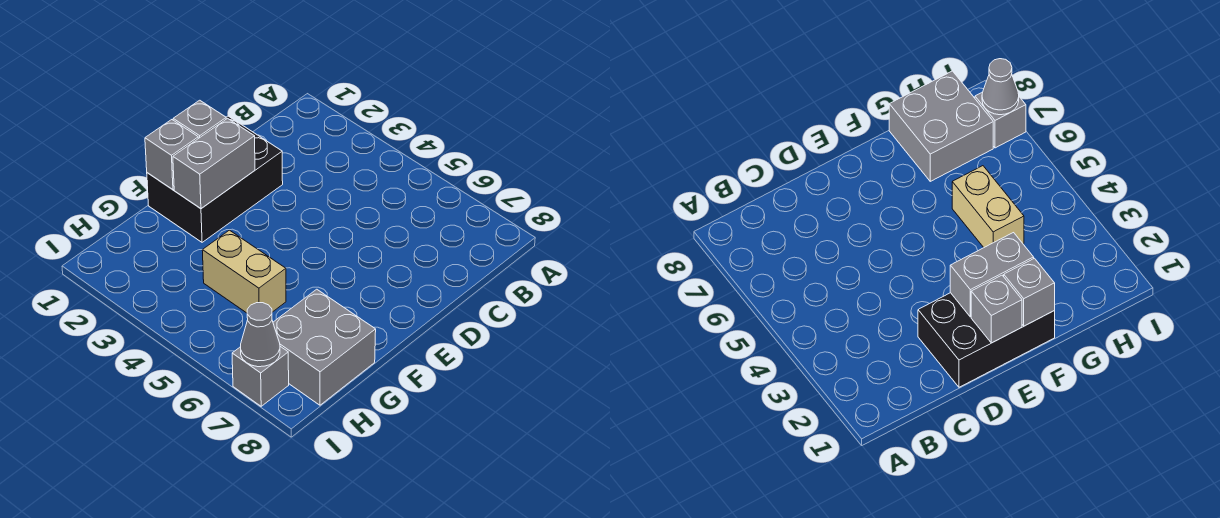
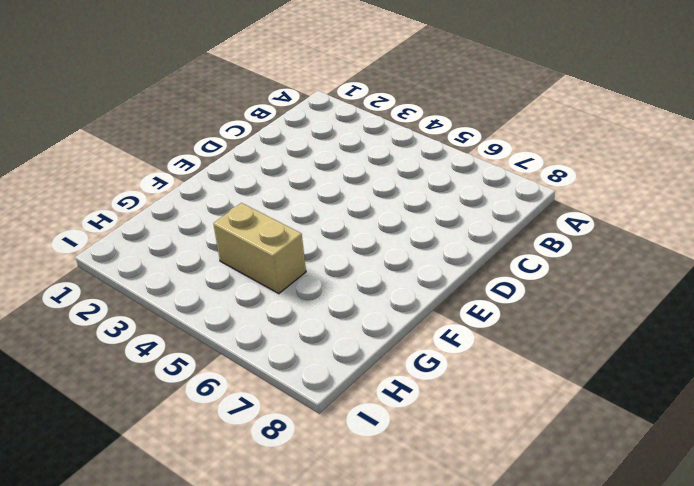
none -> black 2x3 brick [147,116,283,242]
none -> grey 2x2 brick [273,289,376,405]

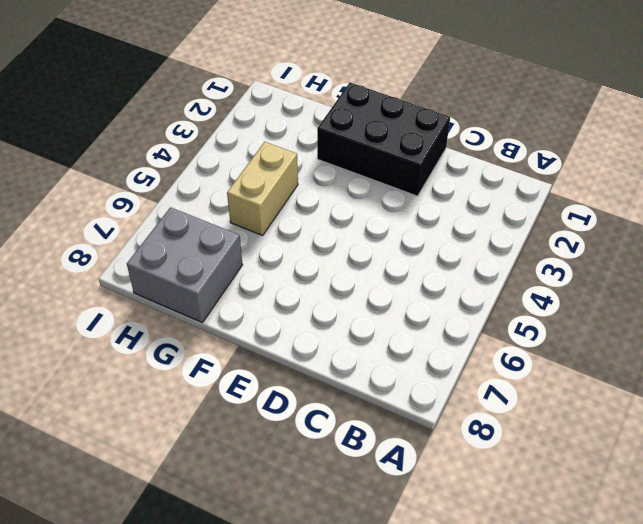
none -> grey 1x1 brick [232,346,289,406]
none -> grey 1x1 brick [173,100,226,138]

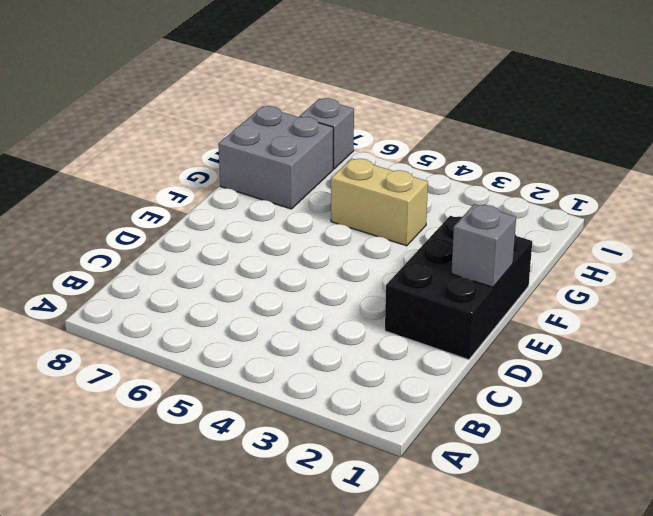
none -> grey 1x2 brick [173,118,255,209]
none -> grey 1x1 brick [145,120,198,190]

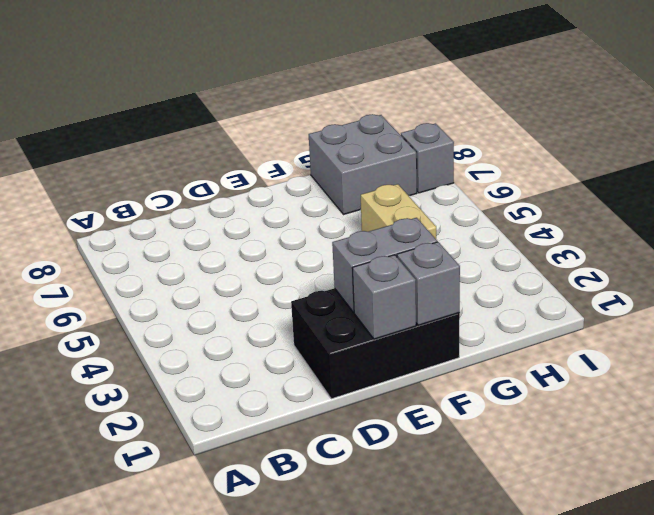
none -> grey 1x1 cone [241,303,280,367]

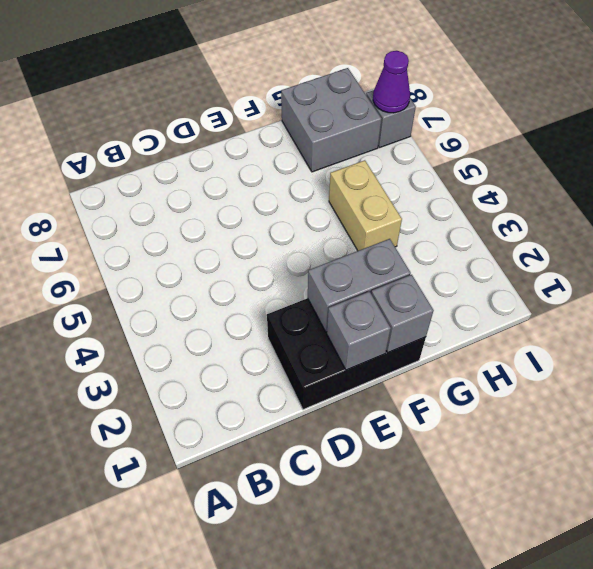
purple 1x1 cone [373,51,410,113] -> grey 1x1 cone [241,303,280,367]

